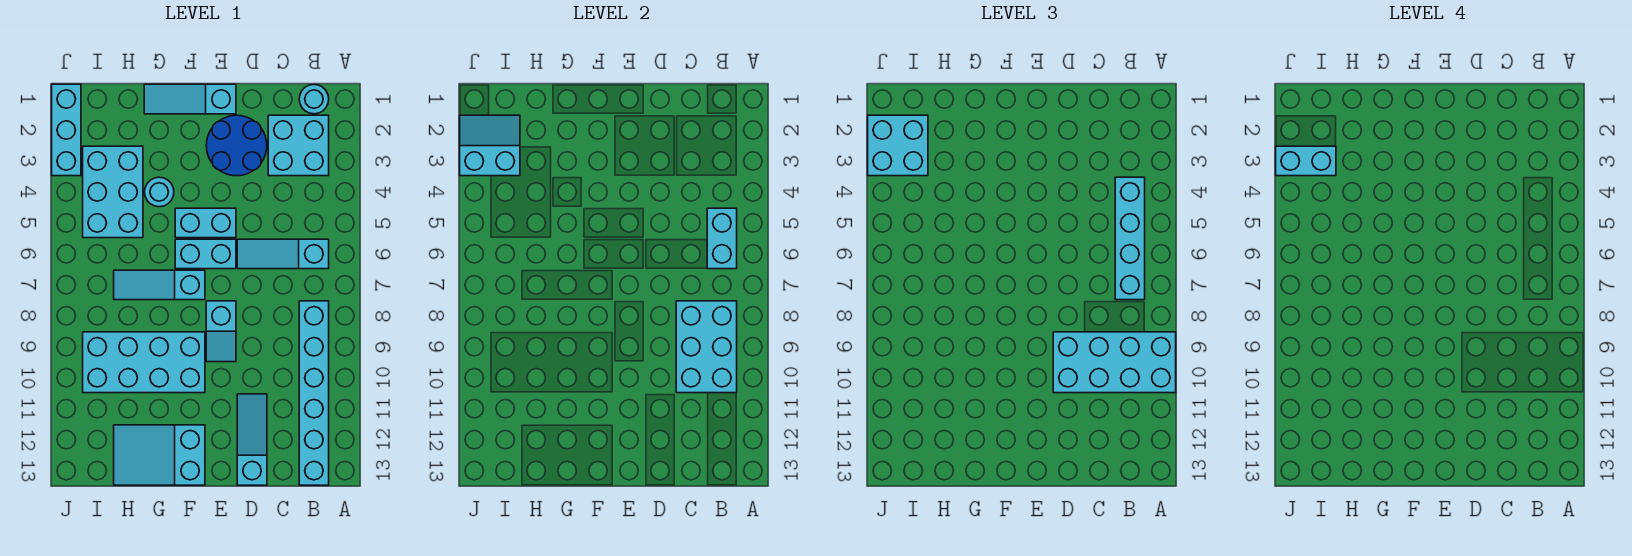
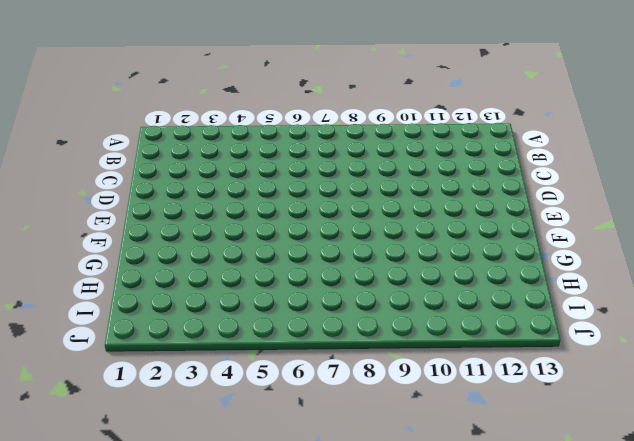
none -> cyan 1x1 round brick [299,84,329,114]
none -> cyan 2x2 brick [268,115,329,176]
none -> cyan 1x3 slope [237,239,329,269]

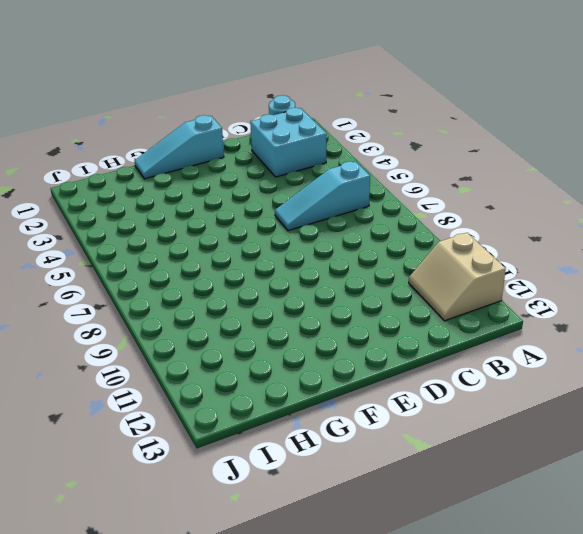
tan 2x2 slope [409,233,506,321] -> cyan 1x6 brick [299,301,329,485]
none -> blue 2x2 round brick [206,115,267,176]
none -> cyan 1x3 slope [237,394,267,485]
none -> cyan 1x2 brick [175,208,236,238]

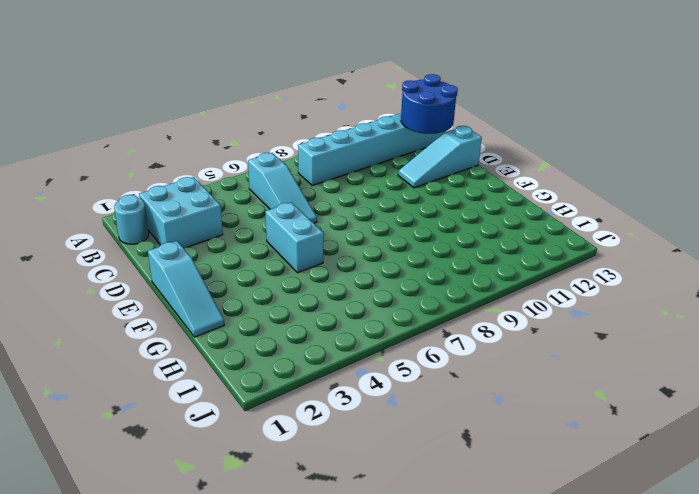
blue 2x2 round brick [401,74,458,134] -> blue 2x2 round brick moved to [206,115,267,176]
none -> cyan 1x2 brick [175,239,236,269]
none -> cyan 1x2 slope [206,301,236,362]
none -> cyan 1x3 slope [114,270,205,300]

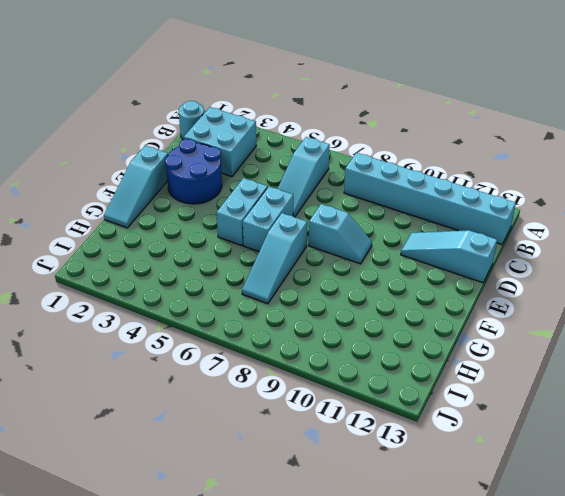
none -> cyan 2x4 brick [83,332,205,393]
none -> cyan 2x3 slope [114,425,205,485]
none -> cyan 1x1 round brick [145,177,174,207]

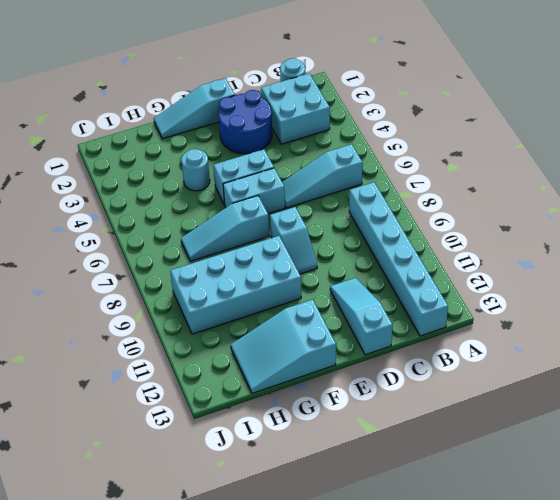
none -> cyan 2x3 brick [83,146,143,238]
none -> cyan 1x3 brick [52,84,81,176]
none -> cyan 1x2 brick [707,208,737,269]

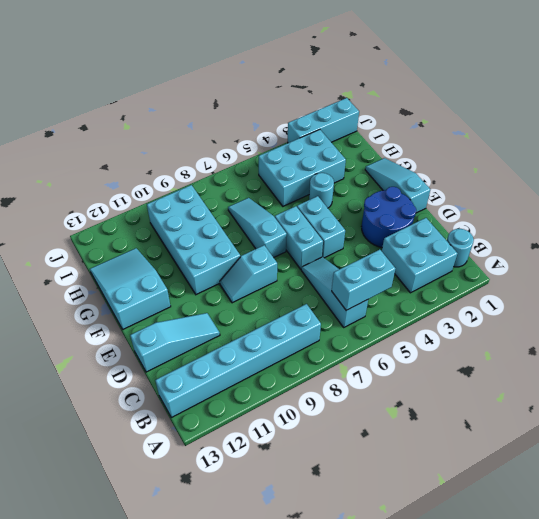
none -> cyan 2x3 brick [676,301,737,393]
none -> cyan 2x2 slope [460,115,520,176]
none -> cyan 2x4 brick [1053,332,1176,393]

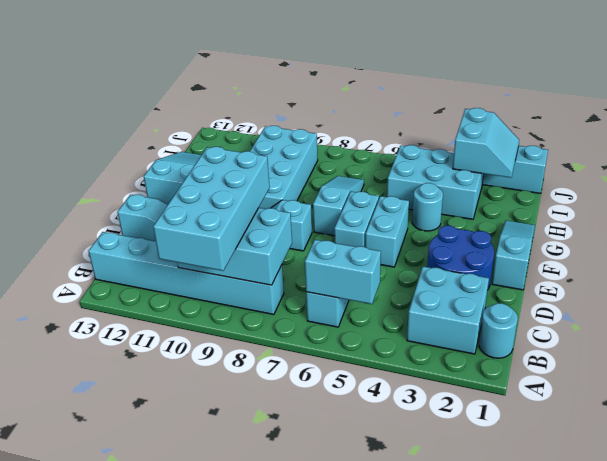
none -> cyan 1x4 brick [1115,177,1145,300]
none -> cyan 2x2 brick [868,115,928,176]
none -> cyan 1x2 brick [1276,146,1336,176]

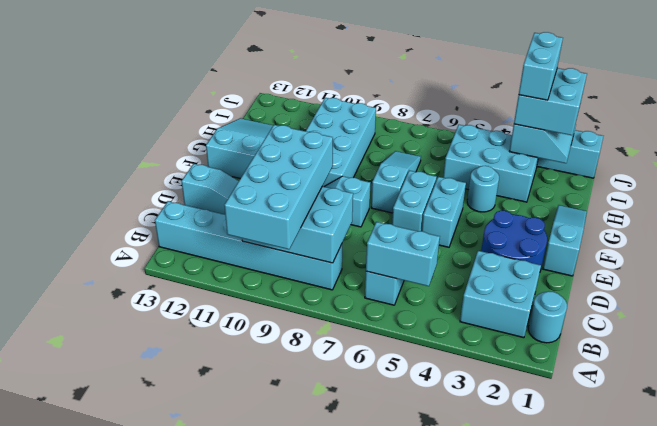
none -> cyan 1x4 brick [1115,177,1145,300]

